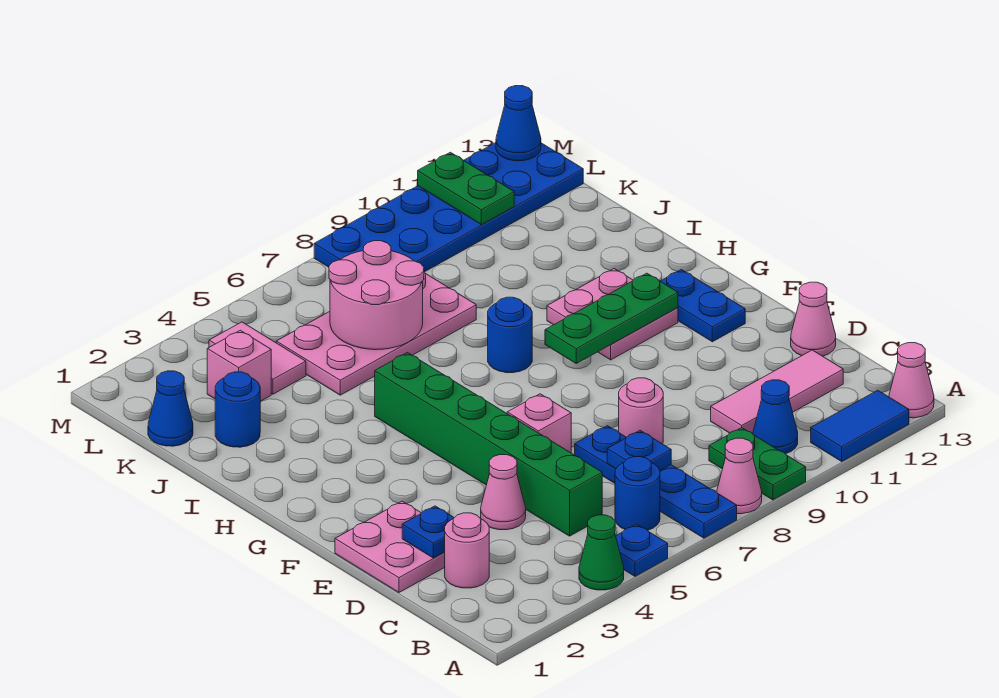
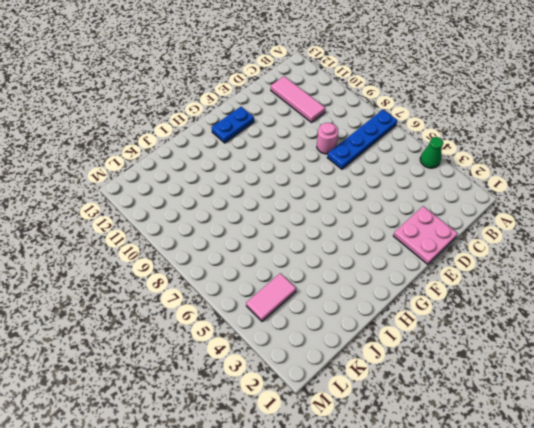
none -> blue 1x1 plate [616,524,668,576]
none -> pink 1x1 cone [717,438,762,514]
none -> green 1x2 plate [709,428,806,500]
none -> blue 1x2 tile [811,390,909,461]

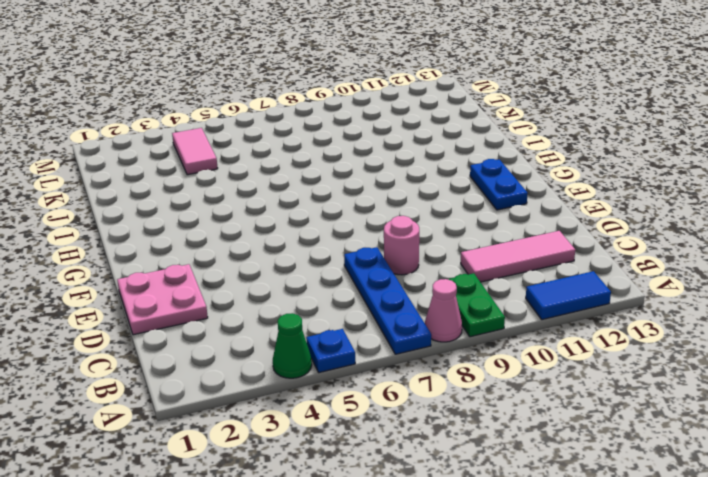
none -> pink 1x1 cone [889,343,934,418]
none -> blue 1x1 round brick [615,457,660,530]
none -> blue 1x1 cone [753,380,798,454]
none -> pink 1x1 round brick [445,513,489,588]

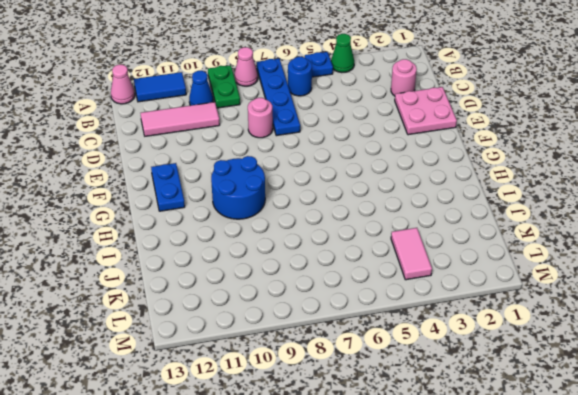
blue 2x2 round brick [211,156,265,219] -> pink 2x2 plate [547,269,678,360]
none -> green 1x6 brick [375,353,602,536]
none -> pink 1x1 cone [481,455,526,530]
none -> pink 1x1 cone [791,282,836,356]
none -> pink 1x1 brick [507,394,571,453]

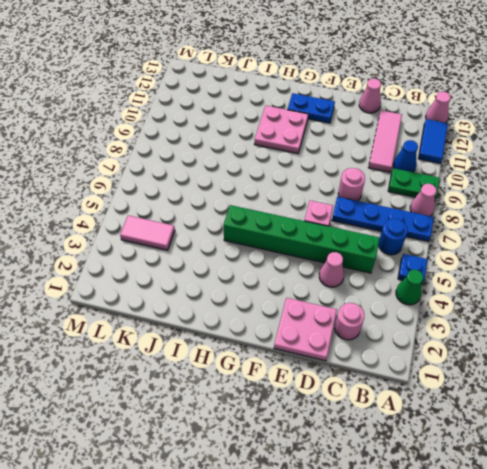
none -> blue 1x1 round brick [488,297,532,373]
none -> blue 1x1 round brick [215,372,260,447]
none -> pink 2x4 plate [276,273,476,395]
none -> blue 1x1 cone [148,371,193,446]

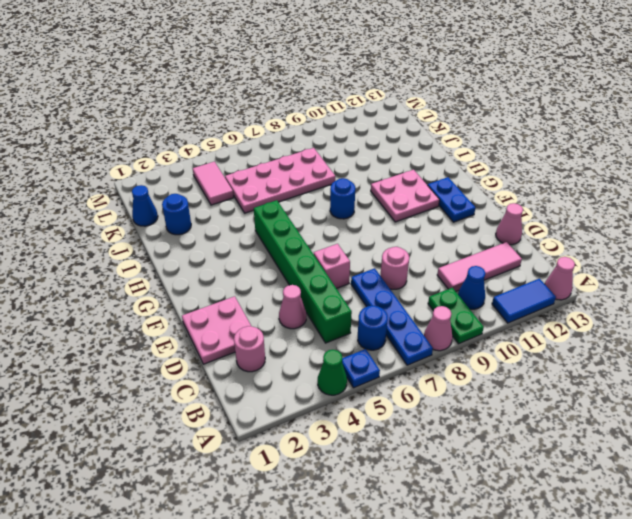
none -> pink 1x1 brick [207,330,271,401]
none -> blue 2x6 plate [314,143,583,272]
none -> blue 1x1 plate [607,431,671,470]
none -> blue 1x1 plate [402,506,454,558]

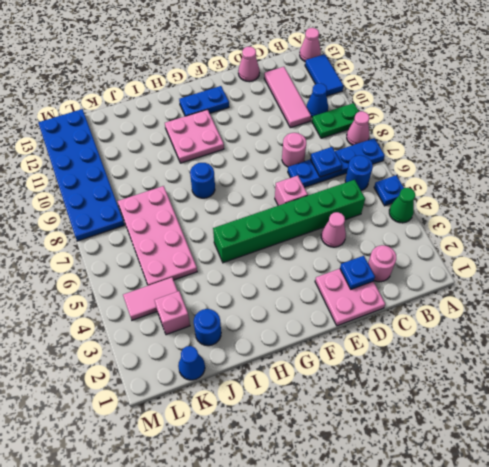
none -> green 1x3 plate [545,273,678,363]
none -> pink 2x2 round brick [329,241,424,350]
none -> green 1x2 plate [418,152,514,225]
none -> blue 1x1 cone [496,86,541,161]

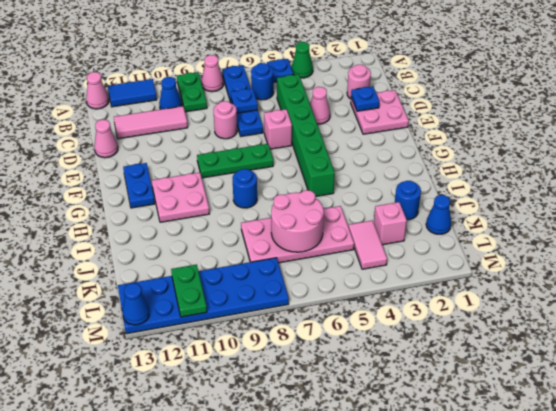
green 1x3 plate [197,144,273,178] -> green 1x3 plate moved to [545,273,678,363]

